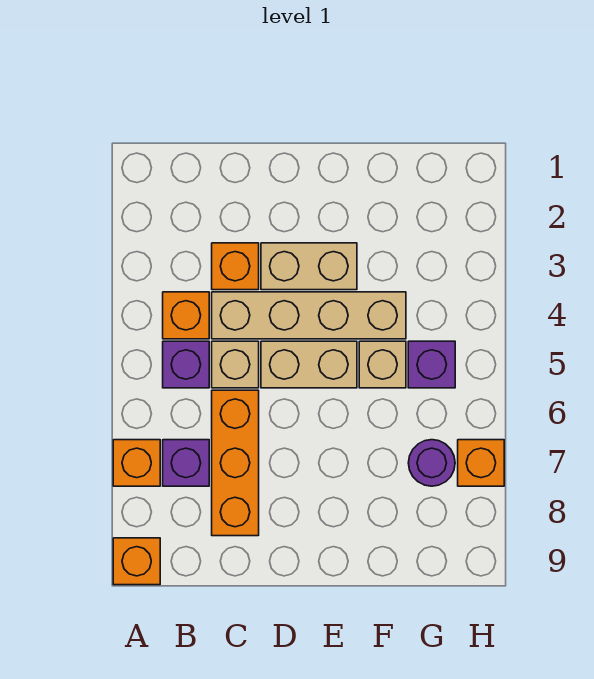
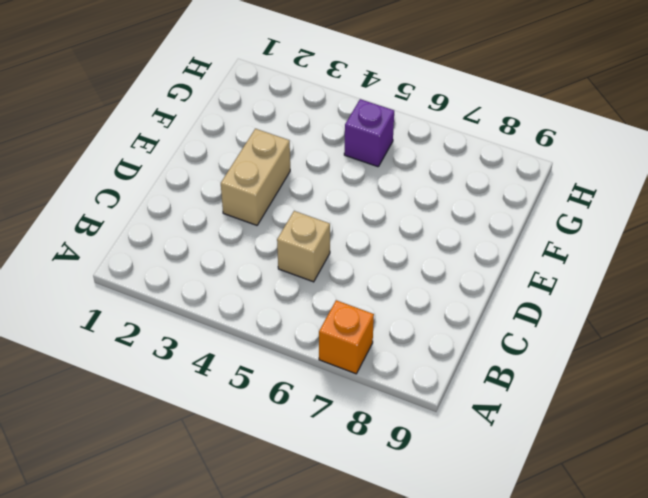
none -> orange 1x1 brick [113,538,160,585]
none -> orange 1x1 brick [163,292,209,339]
none -> purple 1x1 brick [163,341,209,388]

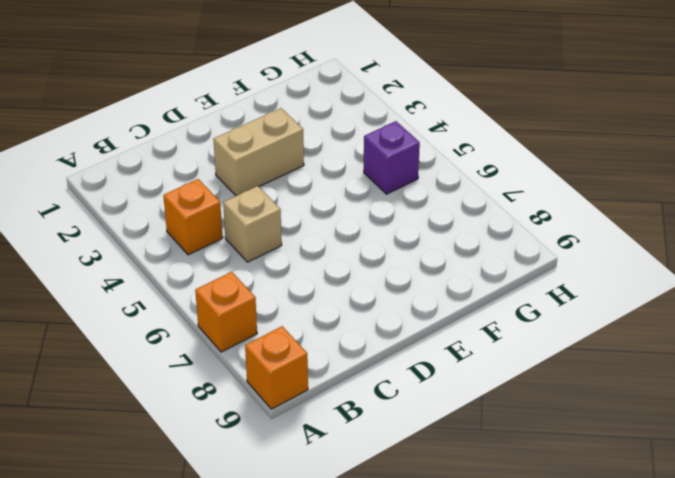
none -> purple 1x1 brick [163,341,209,388]
none -> purple 1x1 brick [163,440,209,486]
none -> orange 1x1 brick [212,243,259,290]

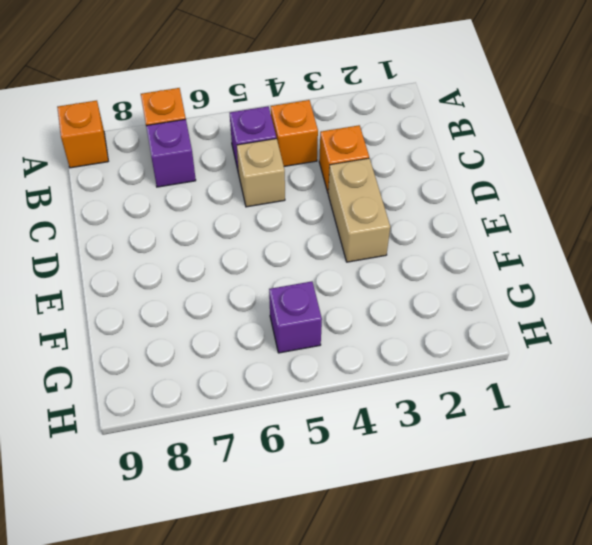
none -> tan 1x4 brick [212,292,406,339]
none -> orange 1x3 brick [212,390,259,536]
none -> tan 1x2 brick [261,341,357,388]

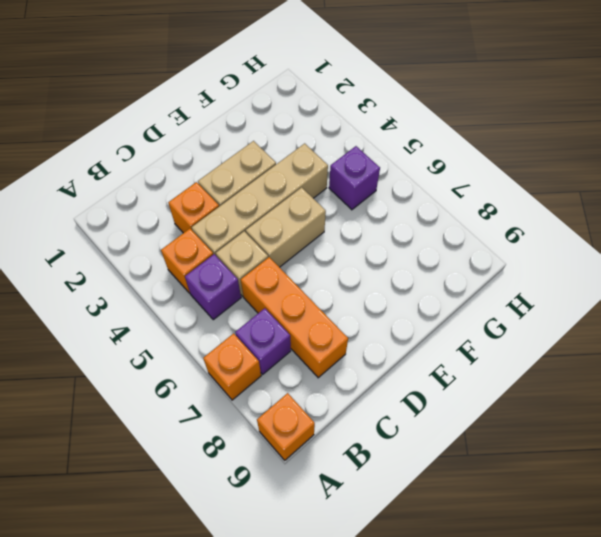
none -> tan 1x1 brick [359,341,406,388]
none -> purple 1x1 round brick [408,440,455,486]
none -> orange 1x1 brick [458,440,504,486]

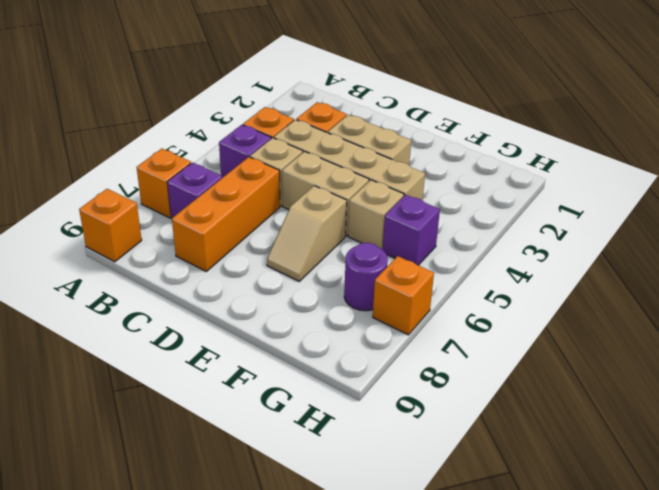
tan 1x2 slope [267,186,347,281] -> none

